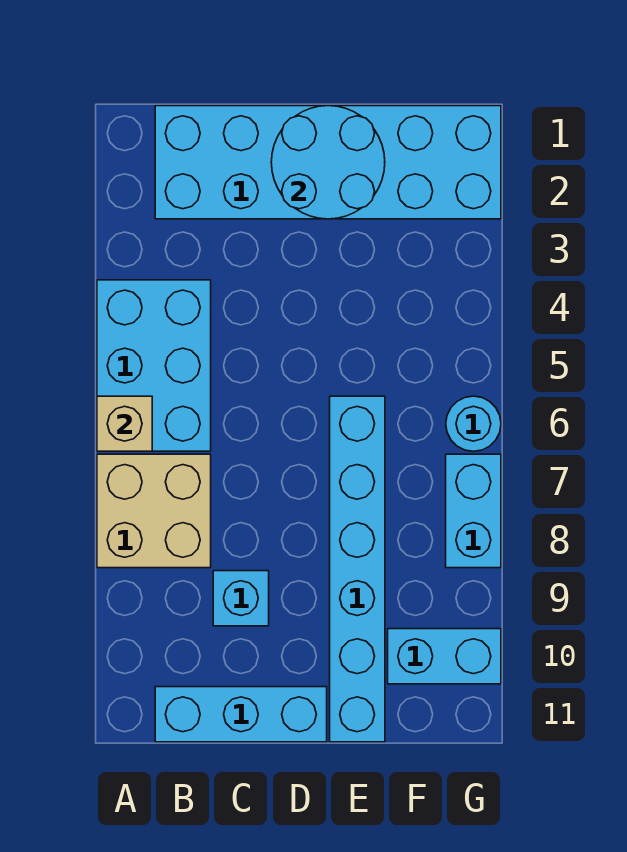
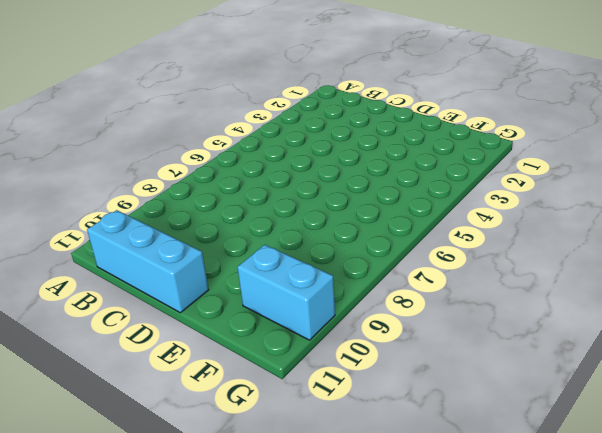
none -> cyan 2x3 brick [97,280,211,451]
none -> tan 2x2 brick [97,454,211,568]

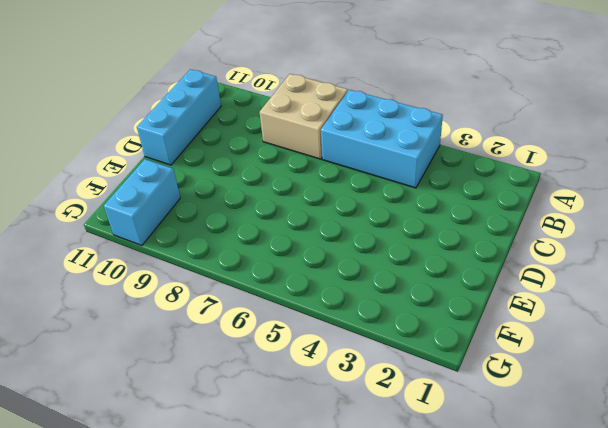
none -> cyan 2x6 brick [155,106,501,219]
none -> cyan 1x1 brick [213,571,269,626]

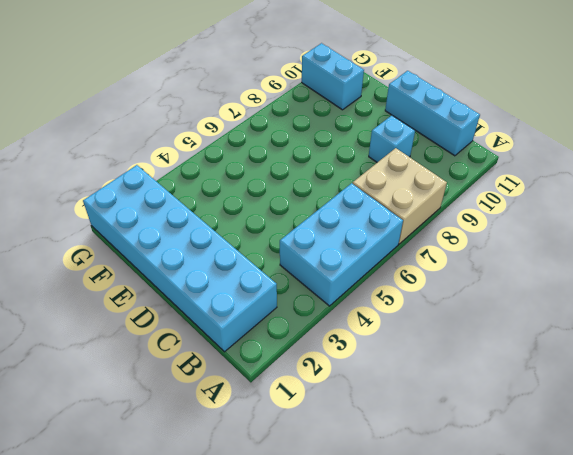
none -> cyan 1x6 brick [330,396,385,742]
none -> cyan 1x1 round brick [446,396,501,451]

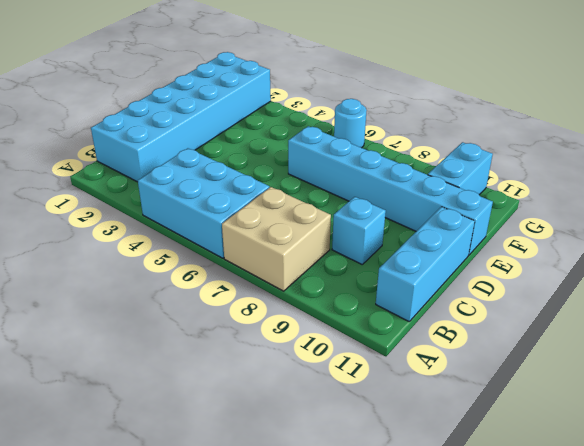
none -> cyan 1x2 brick [446,454,501,568]
none -> tan 1x1 brick [97,396,152,451]

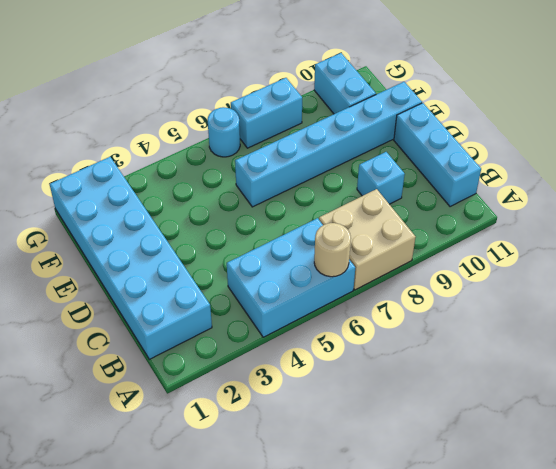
tan 1x1 round brick [314,223,351,277] -> tan 1x1 brick [97,396,152,451]
none -> cyan 2x2 round brick [271,106,385,219]

